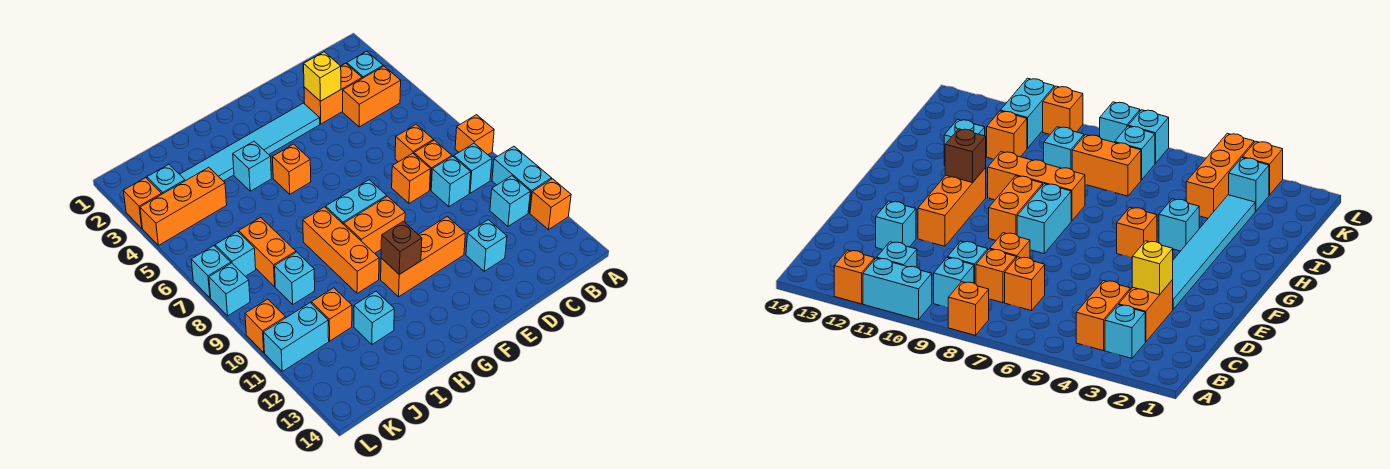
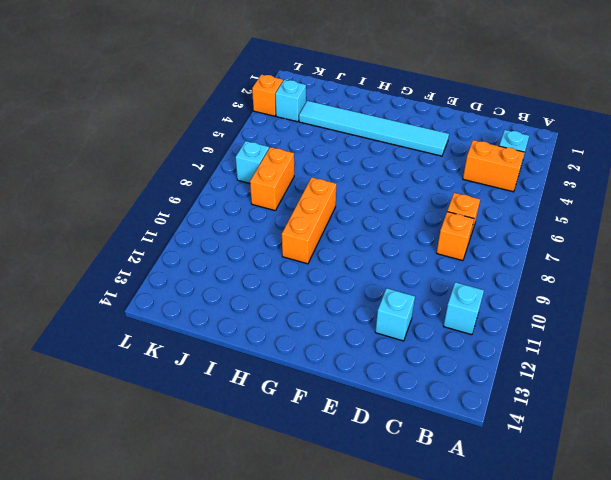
none -> orange 1x1 brick [455,115,494,155]
none -> cyan 1x2 brick [492,146,552,213]
none -> orange 1x1 brick [530,179,571,230]
none -> cyan 1x1 brick [454,143,492,193]

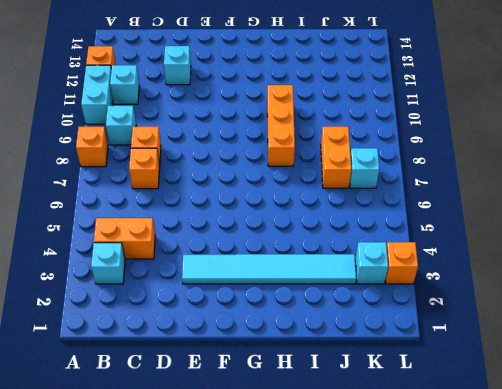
none -> orange 1x2 brick [304,63,362,124]
none -> cyan 1x1 brick [431,156,471,207]
none -> orange 1x1 brick [392,153,430,203]
none -> orange 1x3 brick [381,217,465,297]

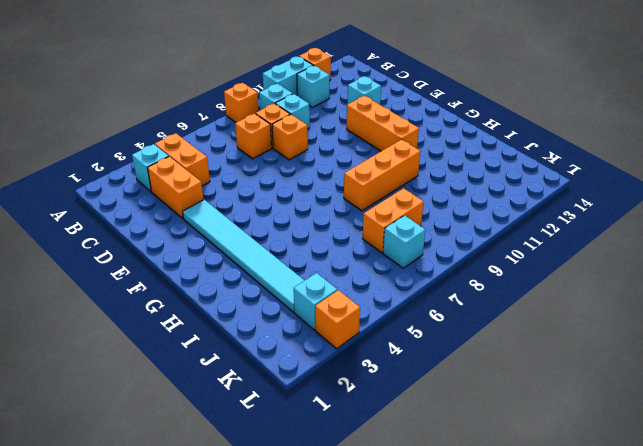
none -> cyan 1x2 brick [326,180,387,224]
none -> orange 1x2 brick [344,196,405,253]
none -> orange 1x1 brick [272,144,311,194]
none -> cyan 1x1 brick [233,141,272,191]

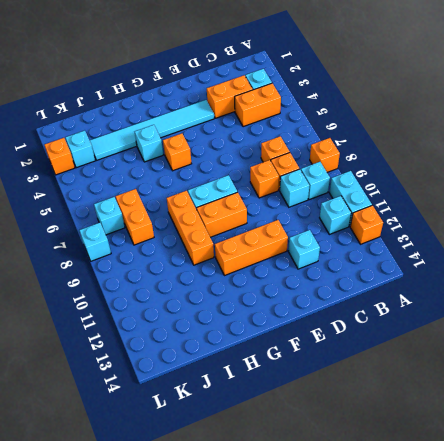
none -> cyan 1x1 brick [354,291,394,344]
none -> orange 1x3 brick [140,167,227,245]
none -> cyan 1x1 brick [275,252,315,304]
none -> orange 1x1 brick [311,288,352,341]

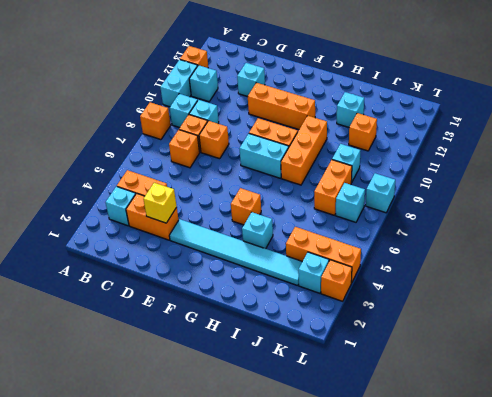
none -> cyan 1x2 brick [264,303,329,371]
none -> cyan 1x1 brick [191,246,231,298]
none -> orange 1x1 brick [245,299,286,353]
none -> brown 1x1 brick [381,221,422,275]

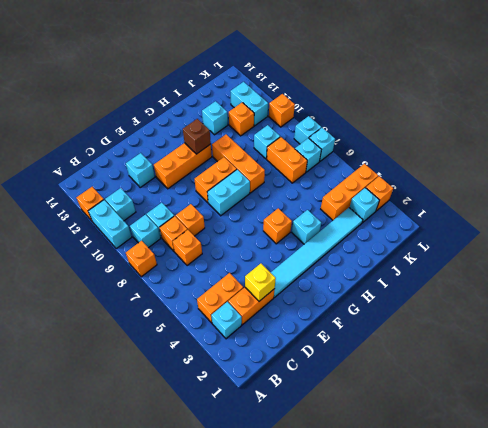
cyan 1x2 brick [230,82,268,126] -> cyan 1x2 brick turned to [264,303,329,371]

